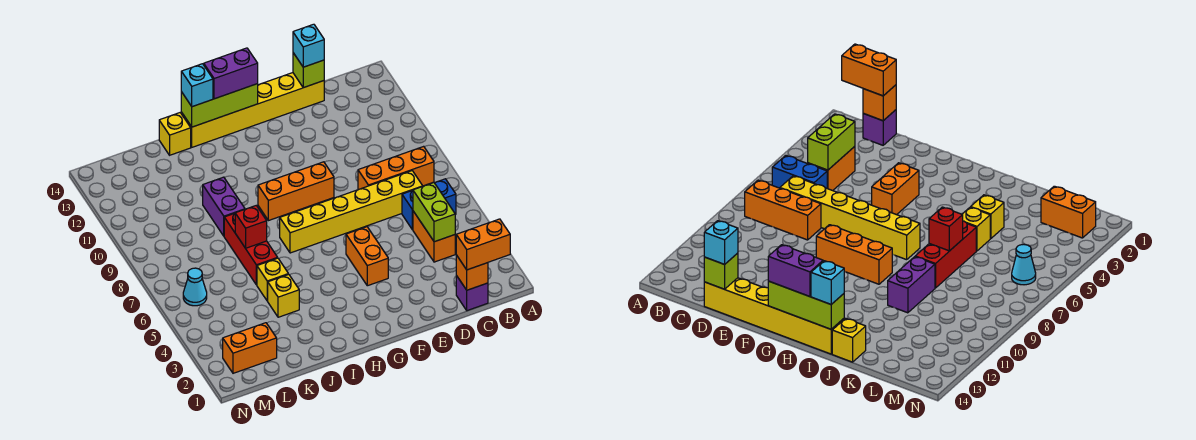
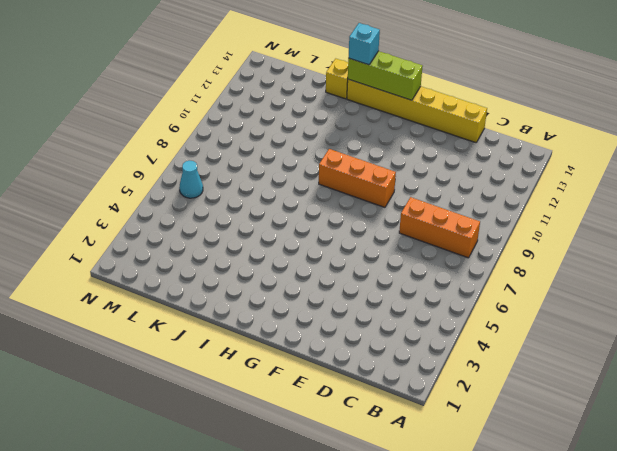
none -> blue 1x2 brick [402,179,456,230]
none -> purple 1x1 brick [456,276,488,311]
none -> orange 1x2 brick [413,211,455,262]

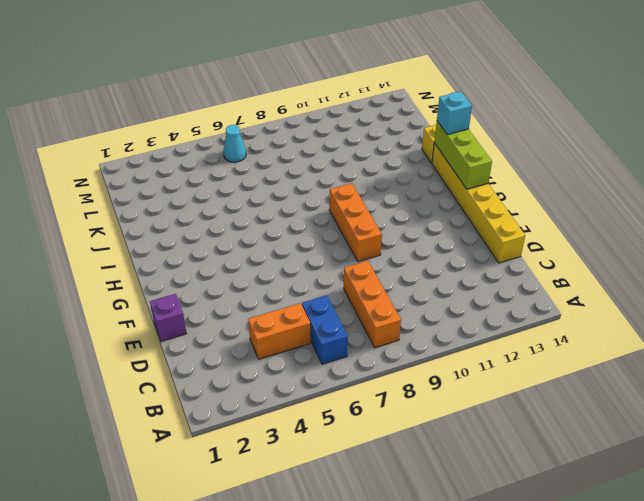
purple 1x1 brick [150,294,187,341] -> purple 1x1 brick moved to [456,276,488,311]
none -> yellow 1x6 brick [280,171,423,253]
none -> orange 1x2 brick [346,227,388,286]
none -> yellow 1x1 brick [268,274,299,317]

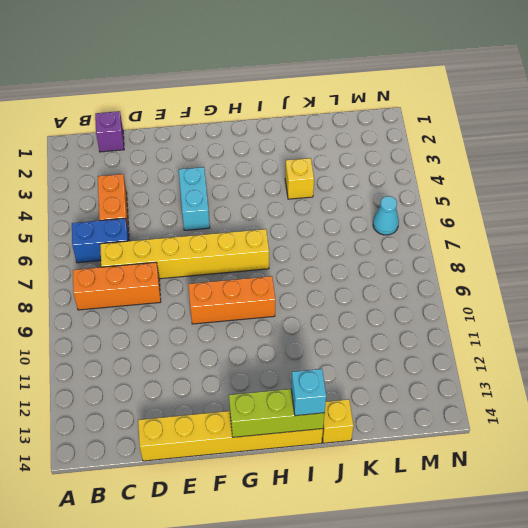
cyan 1x2 brick [179,167,210,230] -> orange 1x2 brick [346,227,388,286]
none -> yellow 1x1 brick [257,258,288,301]
none -> red 1x3 brick [224,213,277,285]
none -> purple 1x2 brick [203,177,245,236]

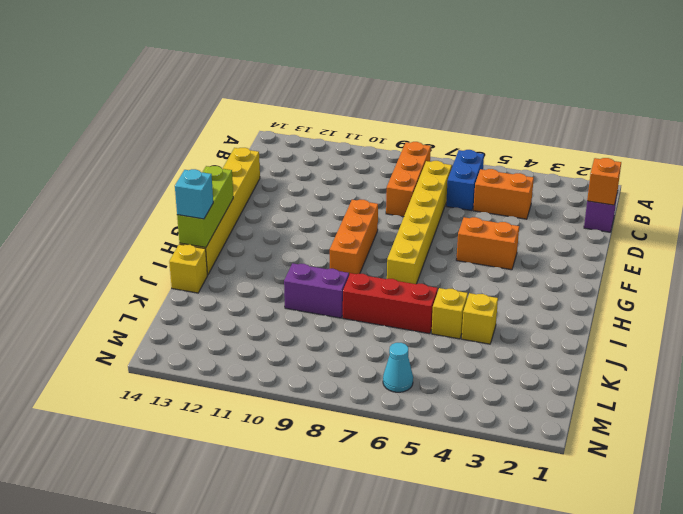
none -> orange 1x2 brick [223,323,277,373]
none -> lime 1x2 brick [413,183,455,242]
none -> lime 1x1 brick [293,53,324,88]

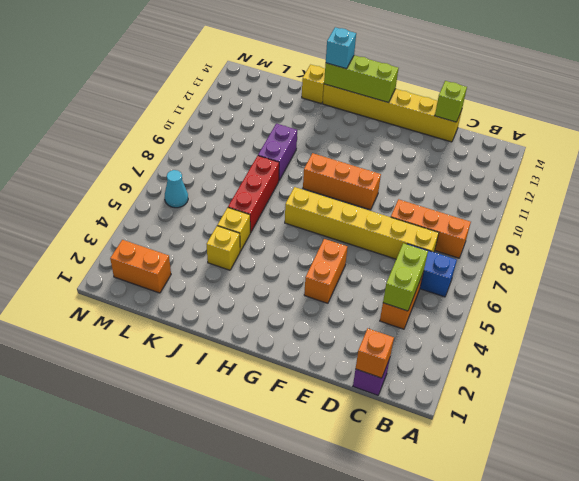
none -> red 1x1 brick [235,206,267,248]
none -> orange 1x2 brick [456,219,510,270]
none -> cyan 1x1 brick [293,24,324,67]

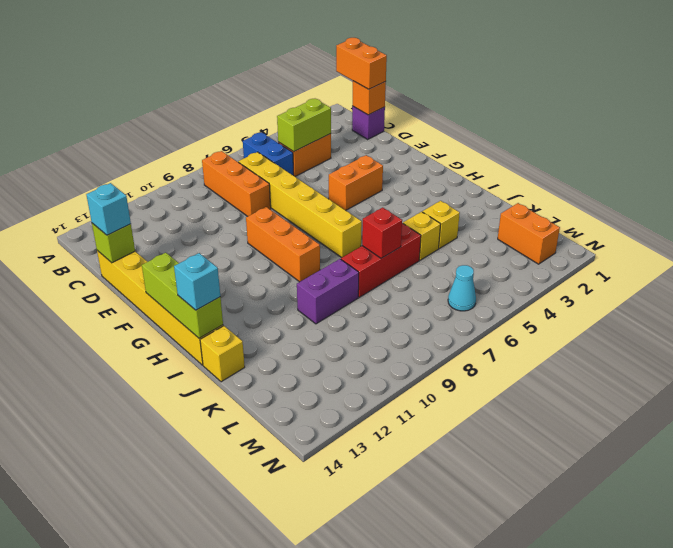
none -> purple 1x2 brick [204,48,258,99]

